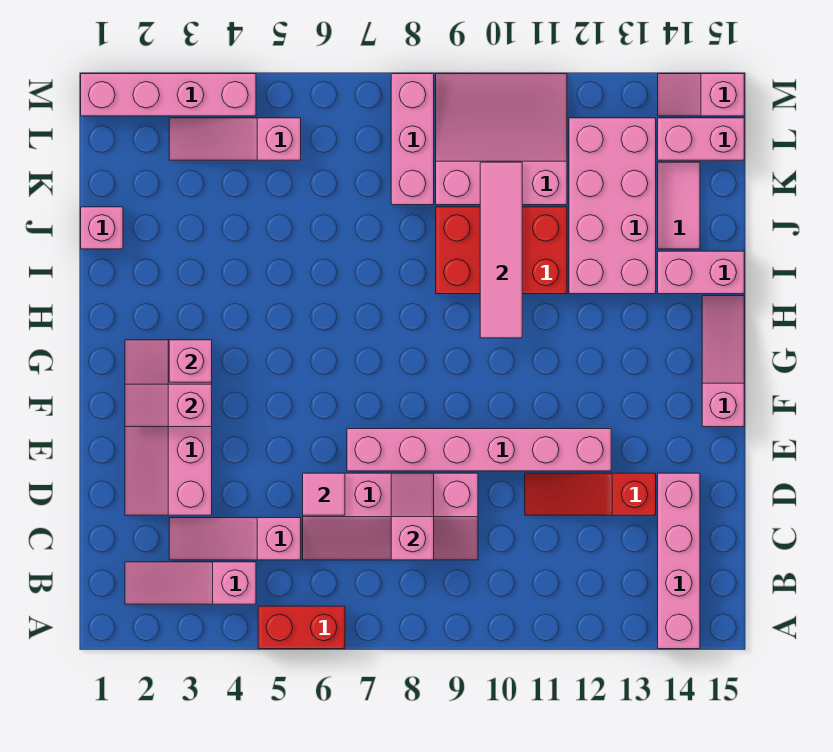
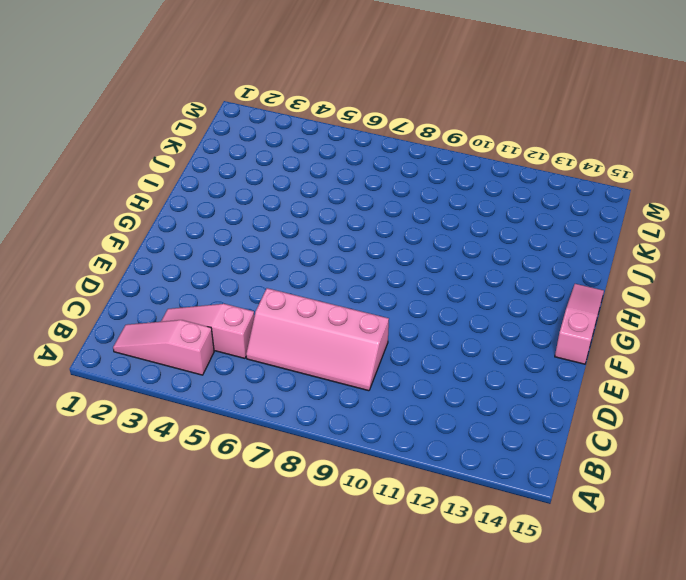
none -> red 1x2 brick [258,606,345,649]
none -> pink 1x4 brick [658,473,700,649]
none -> pink 2x4 slope [125,340,212,515]

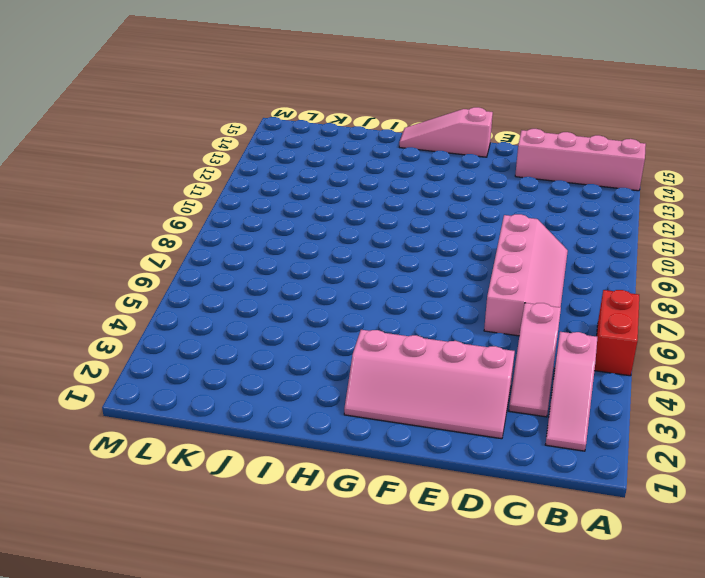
none -> red 1x3 slope [525,473,656,515]
none -> pink 1x6 brick [347,429,611,471]
none -> red 2x3 brick [436,207,567,294]

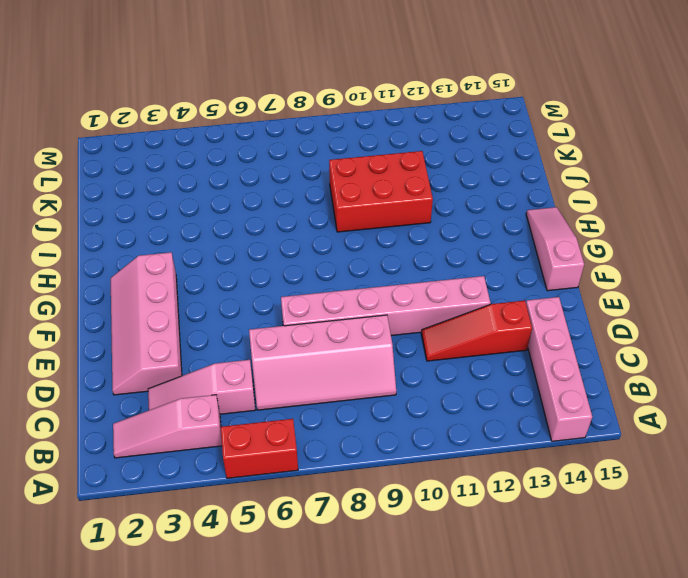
none -> pink 2x4 brick [569,118,656,294]
none -> pink 1x2 brick [658,251,744,294]
none -> pink 1x1 brick [81,207,123,249]

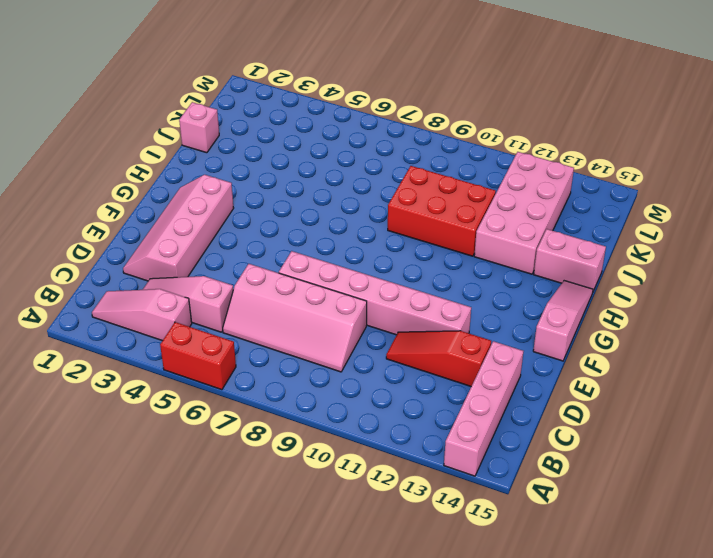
none -> pink 1x2 tile [658,162,700,249]
none -> pink 1x3 brick [391,74,434,205]
none -> pink 3x3 slope [436,74,567,205]

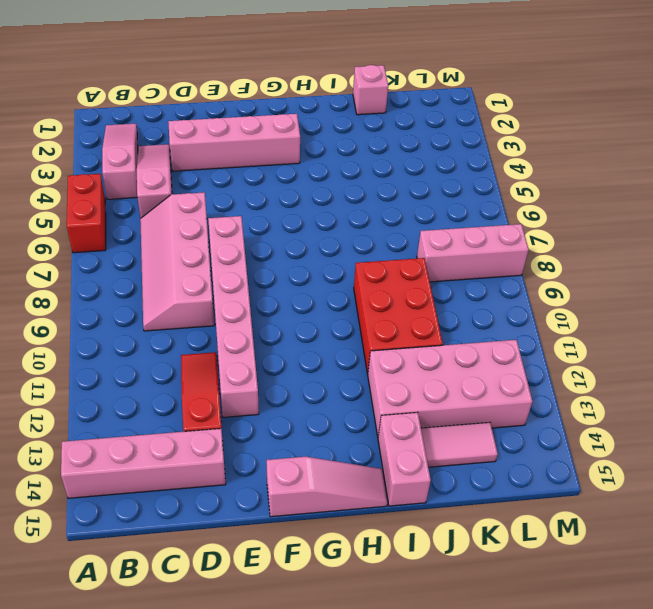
none -> pink 3x3 slope [436,74,567,205]
none -> pink 1x3 slope [169,118,301,160]
none -> pink 1x2 brick [658,118,744,160]

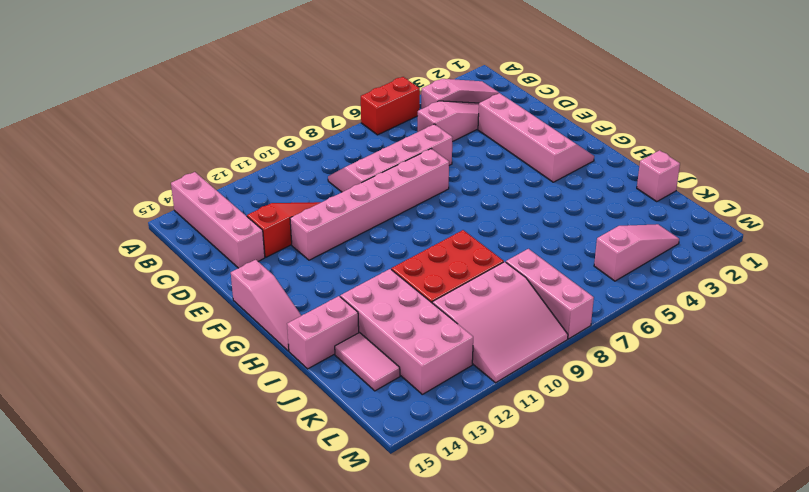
none -> pink 1x2 brick [658,118,744,160]
none -> pink 1x4 brick [81,74,256,116]
none -> pink 1x2 slope [658,74,744,116]

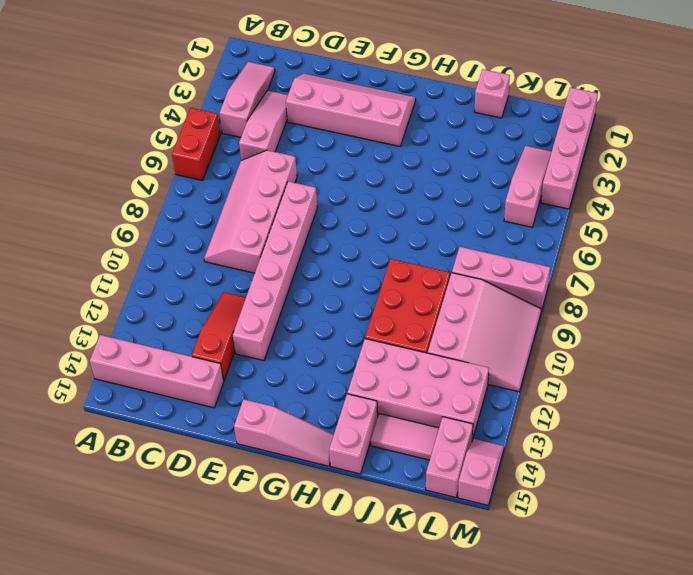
none -> pink 1x2 slope [391,473,434,560]
none -> pink 1x1 tile [303,473,345,515]
none -> pink 1x2 slope [125,384,212,427]

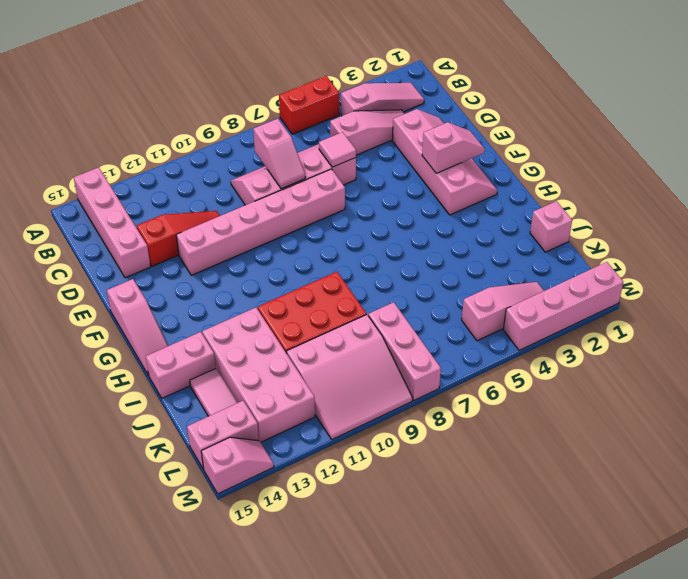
none -> pink 1x1 brick [169,340,212,382]
none -> pink 1x4 tile [480,162,522,338]

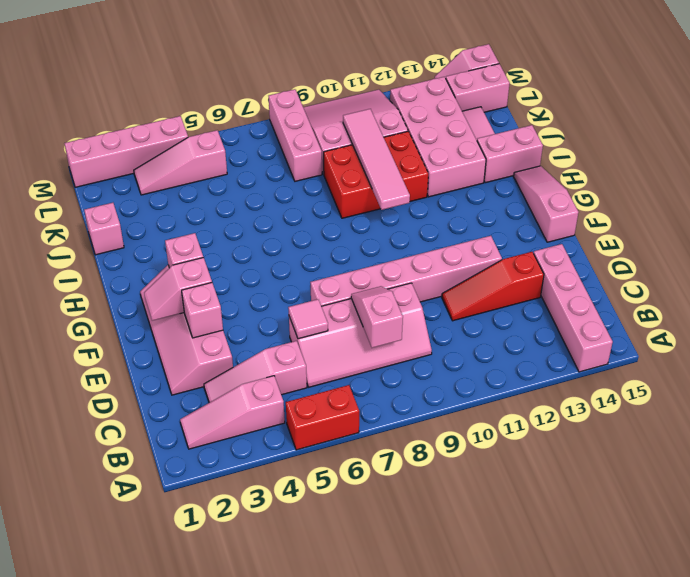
pink 1x1 brick [182,283,223,338] -> none

